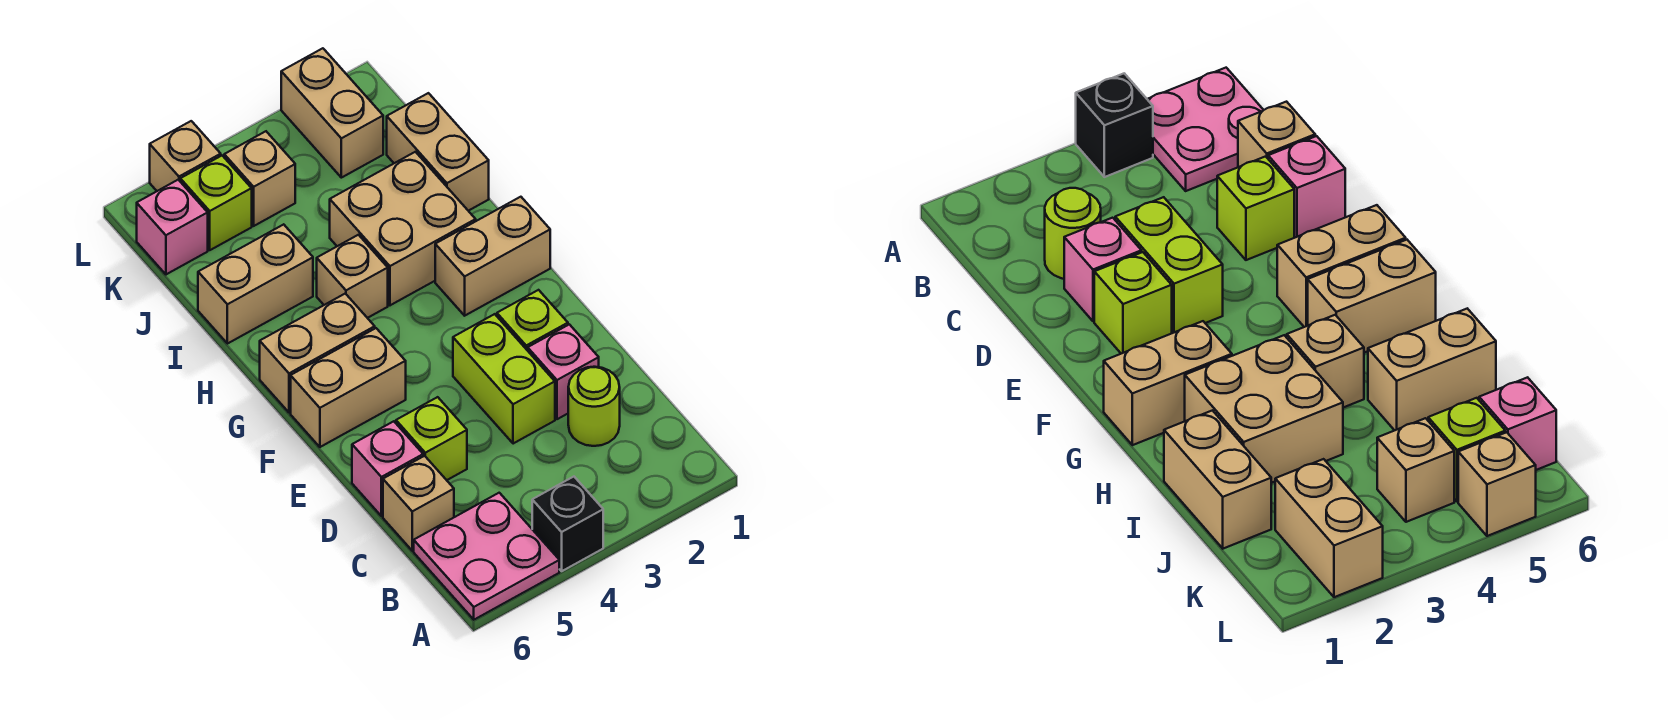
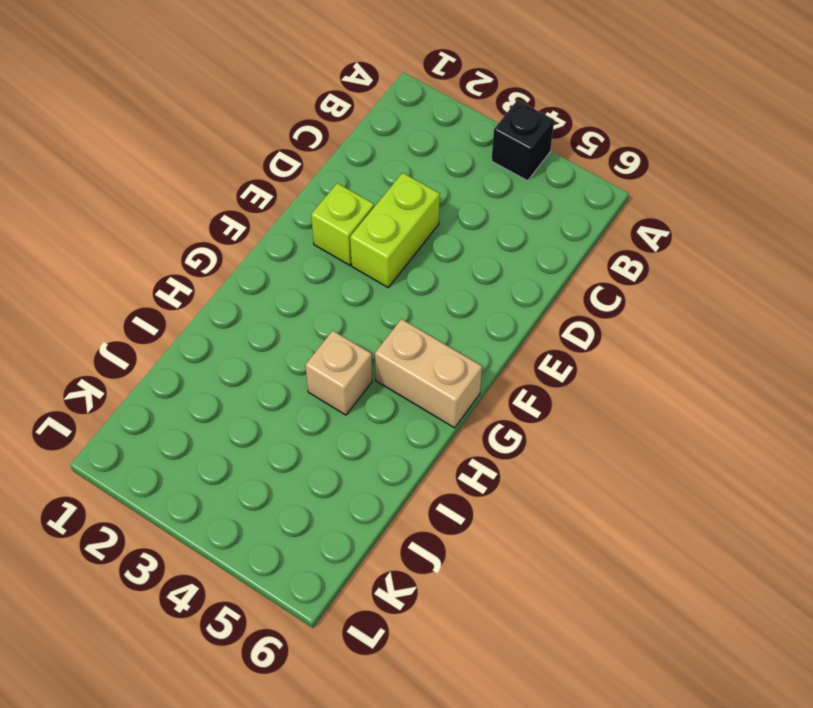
none -> pink 2x2 plate [414,493,559,620]
none -> lime 1x1 round brick [568,367,620,446]
none -> tan 1x1 brick [383,456,454,551]

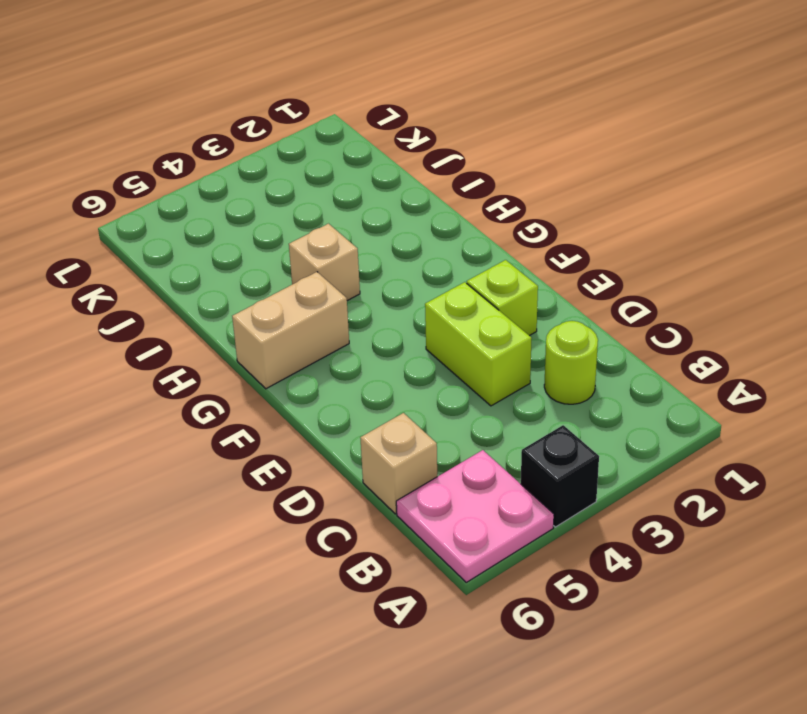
none -> pink 1x1 brick [528,324,599,419]
none -> lime 1x1 brick [396,397,467,480]
none -> pink 1x1 brick [352,421,423,516]

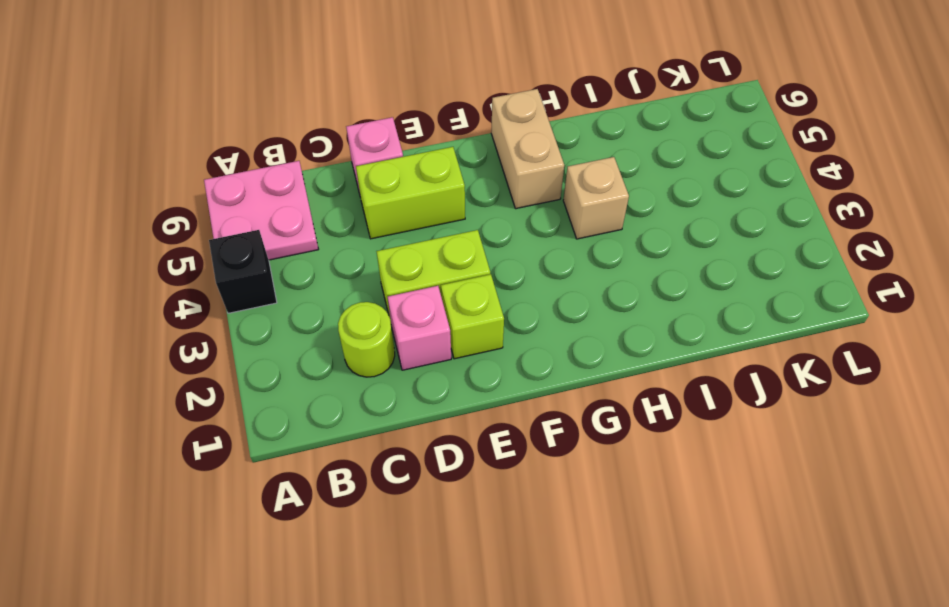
lime 1x2 brick [356,147,465,239] -> lime 1x1 brick [396,397,467,480]
none -> tan 1x1 brick [383,456,454,551]
none -> tan 1x2 brick [291,328,406,447]
none -> tan 1x2 brick [435,197,550,316]

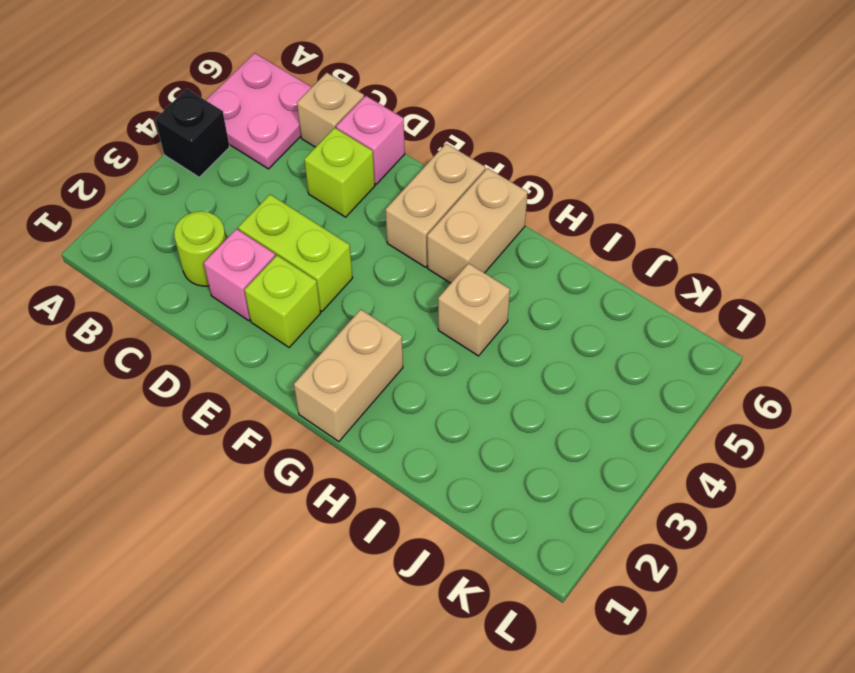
none -> tan 2x2 brick [330,152,476,305]
none -> tan 1x2 brick [387,93,489,211]
none -> tan 1x2 brick [198,224,313,344]

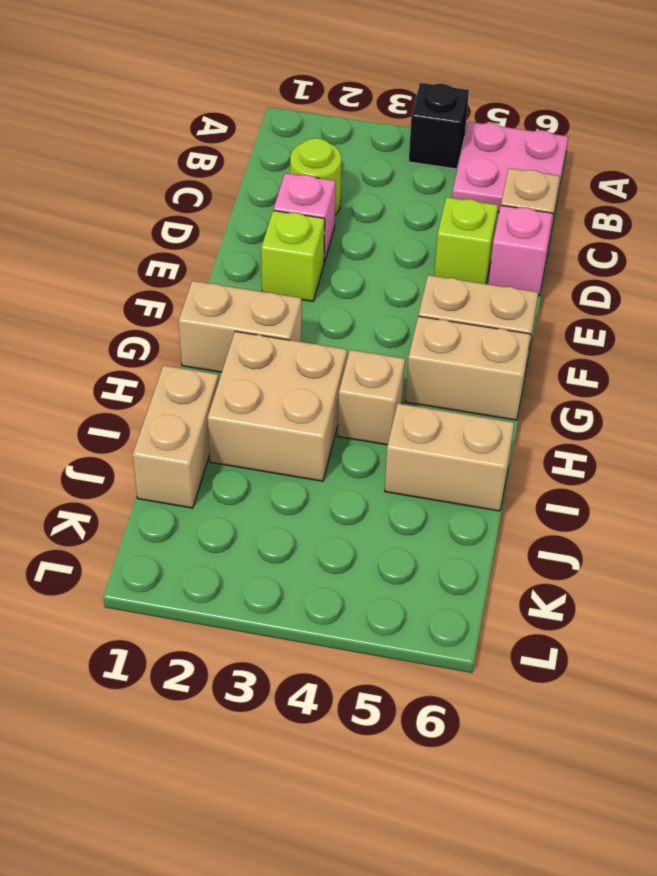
none -> lime 1x2 brick [453,314,555,444]
none -> tan 1x2 brick [281,48,383,178]
none -> tan 1x1 brick [224,131,295,226]

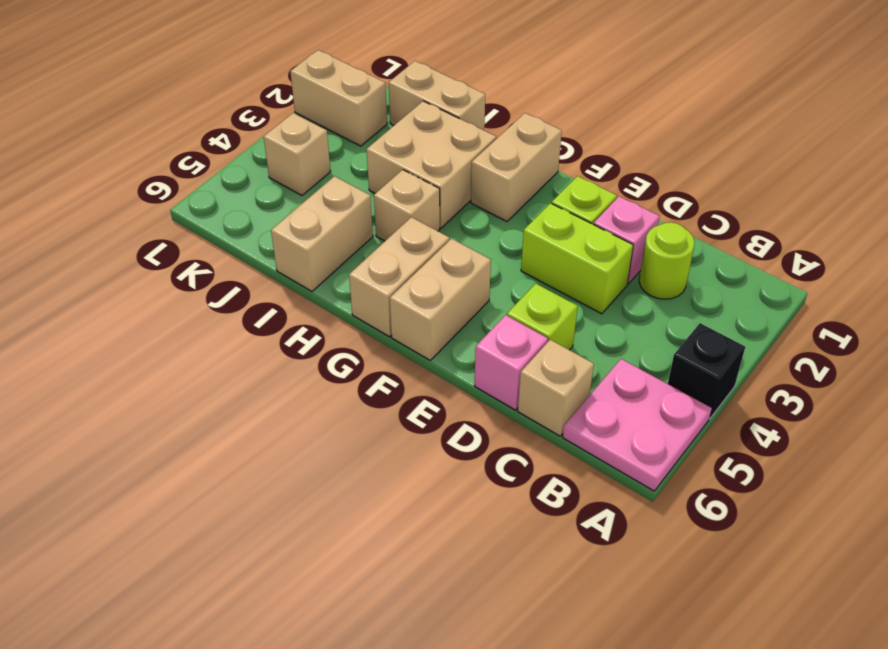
none -> lime 1x1 brick [180,156,252,250]
none -> pink 1x1 brick [137,180,208,274]
none -> tan 1x1 brick [150,121,221,191]

